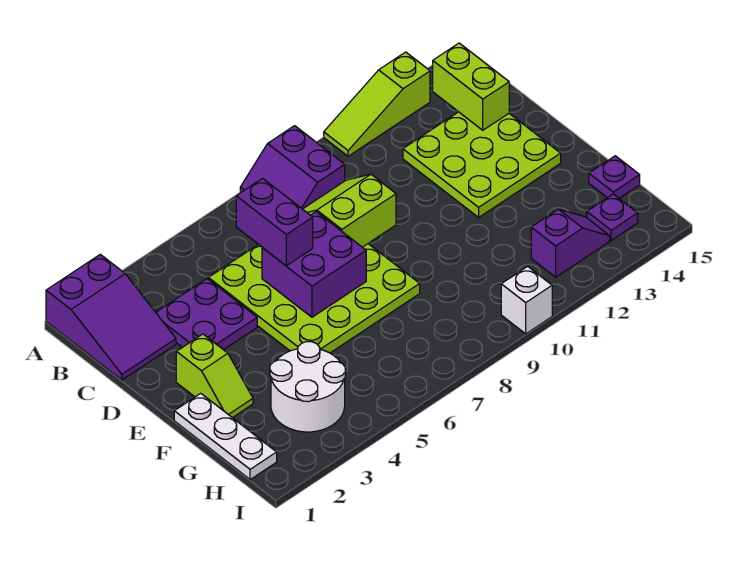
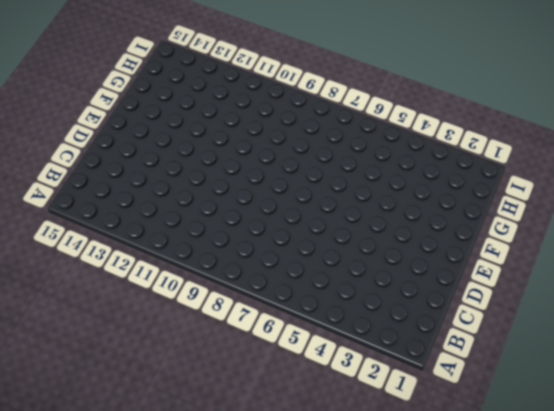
none -> purple 2x3 slope [46,254,176,380]
none -> purple 2x2 slope [240,126,345,209]
none -> lime 1x3 slope [324,52,430,156]

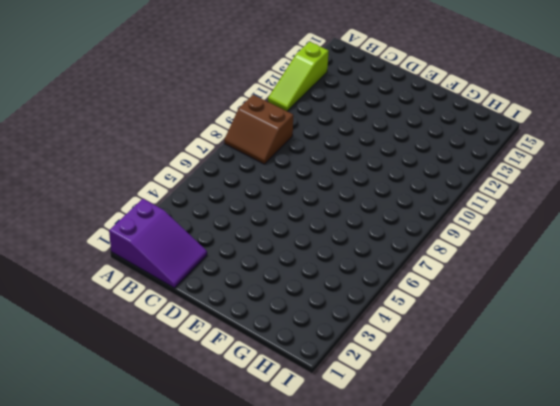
brown 2x2 slope [224,95,293,164] -> purple 2x2 slope [240,126,345,209]
none -> purple 2x2 plate [156,279,257,350]
none -> lime 4x4 plate [208,244,420,353]
none -> lime 3x3 plate [403,112,561,217]

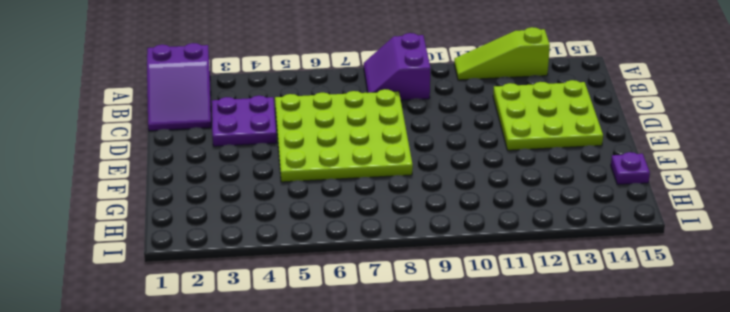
none -> lime 1x2 slope [176,334,253,418]
none -> white 1x3 plate [174,393,277,480]
none -> white 2x2 round brick [270,342,346,432]

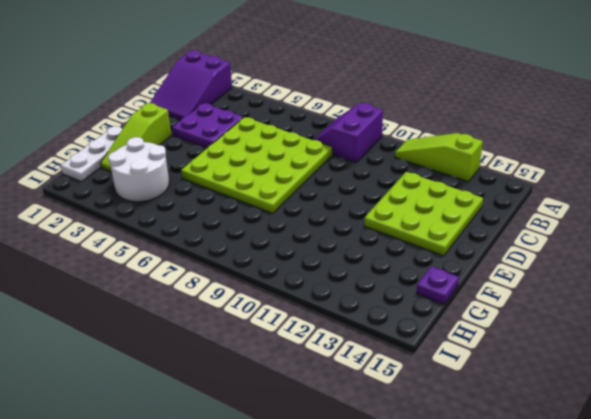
lime 1x3 slope [100,103,171,172] -> lime 1x2 slope [176,334,253,418]
none -> purple 1x2 slope [531,209,610,277]
none -> purple 1x1 plate [587,194,638,240]
none -> white 1x1 brick [501,266,552,334]

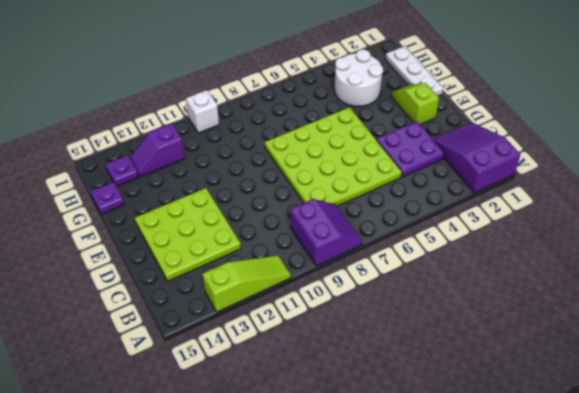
none -> lime 1x2 brick [433,43,509,130]
none -> lime 2x2 slope [303,174,396,247]
none -> purple 2x2 brick [262,212,366,317]

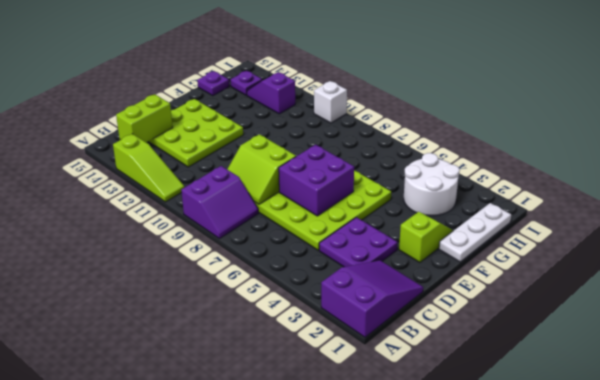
none -> purple 1x2 brick [236,178,313,266]

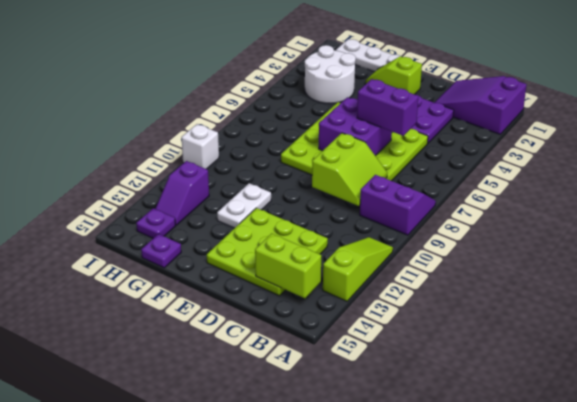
white 1x2 plate [217,183,271,228] -> none

